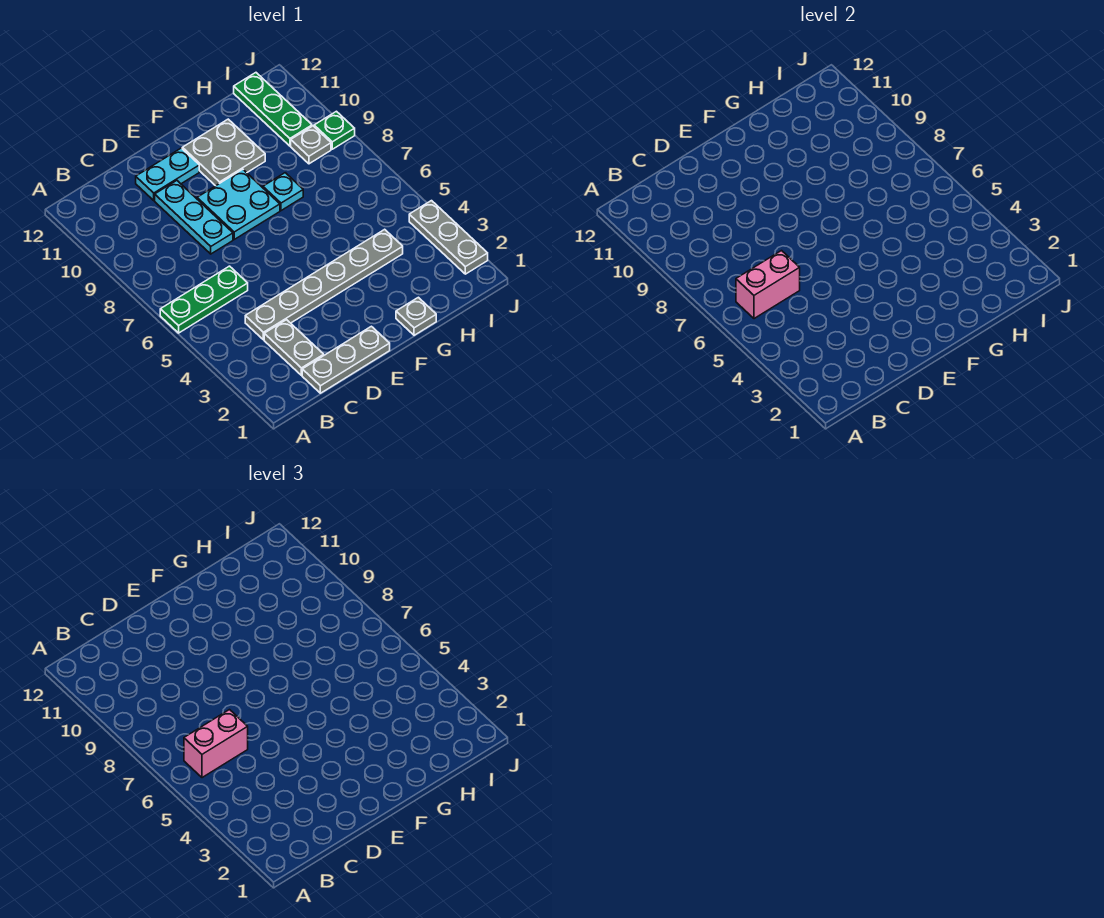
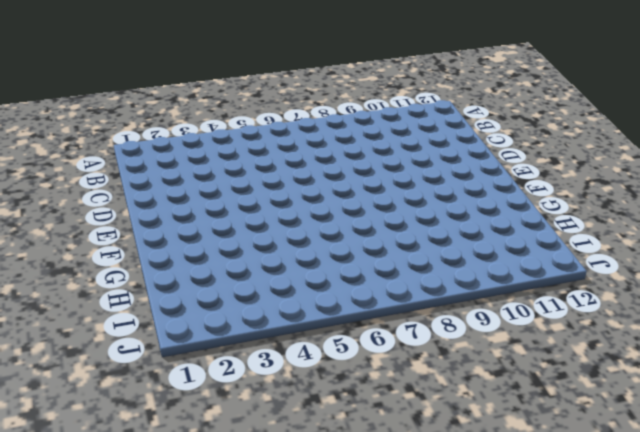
none -> green 1x3 plate [160,266,248,333]
none -> grey 1x3 plate [302,326,390,393]
none -> grey 1x2 plate [264,320,324,375]

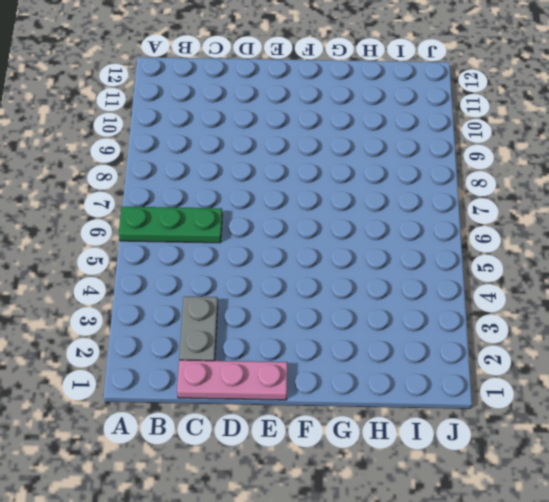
pink 1x3 plate [177,360,287,400] -> grey 1x3 plate [302,326,390,393]
none -> grey 1x6 plate [245,229,403,340]
none -> cyan 1x3 plate [155,181,233,254]
none -> cyan 1x2 plate [136,148,199,200]

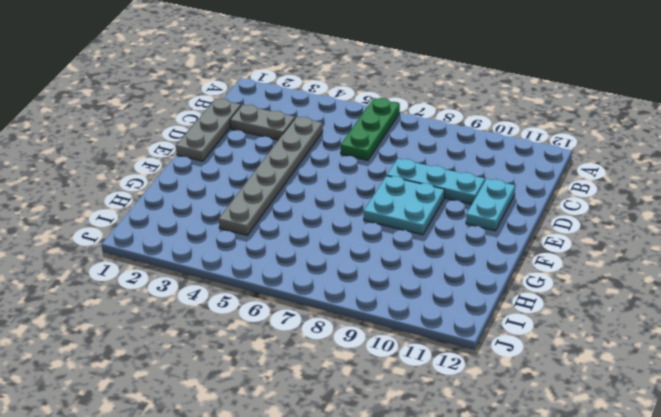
none -> grey 2x2 plate [182,119,265,186]
none -> grey 1x1 plate [396,297,436,335]
none -> cyan 1x1 plate [263,173,303,211]

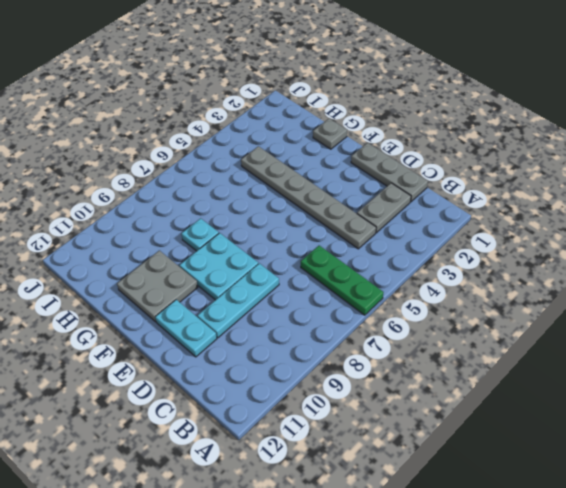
none -> grey 1x1 plate [291,126,331,164]
none -> green 1x3 plate [234,73,312,146]
none -> grey 1x3 plate [409,201,488,274]

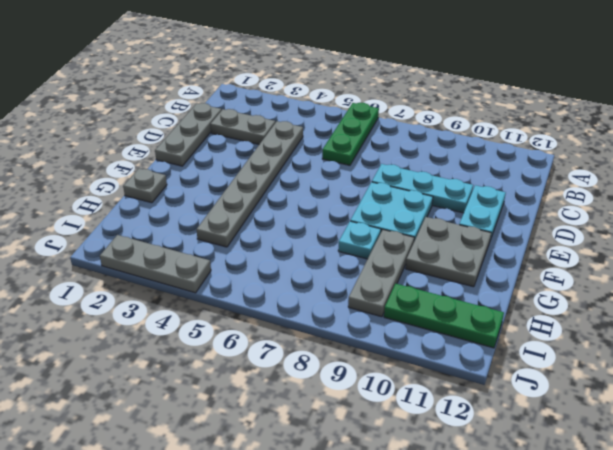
grey 1x3 plate [348,230,414,317] -> grey 1x1 plate [291,126,331,164]
none -> green 1x1 plate [314,111,355,149]
none -> pink 1x2 brick [736,251,800,319]
none -> pink 1x2 brick [184,710,248,778]

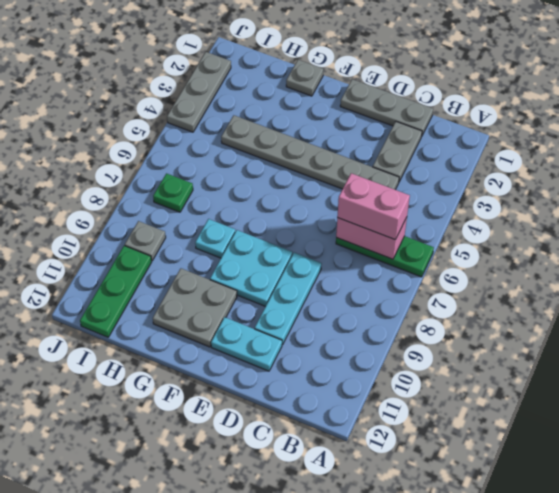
green 1x1 plate [153,173,193,212] -> green 1x1 plate moved to [314,111,355,149]

